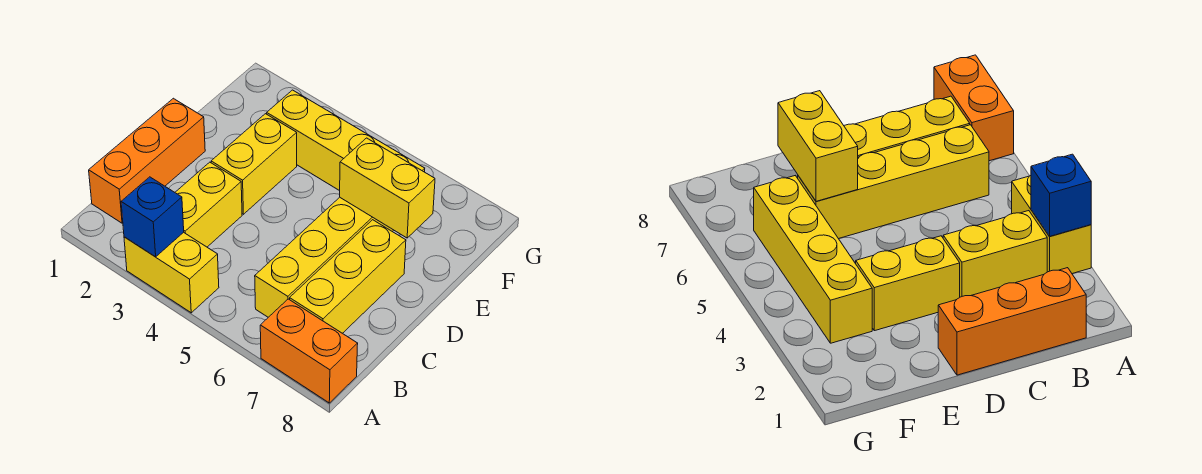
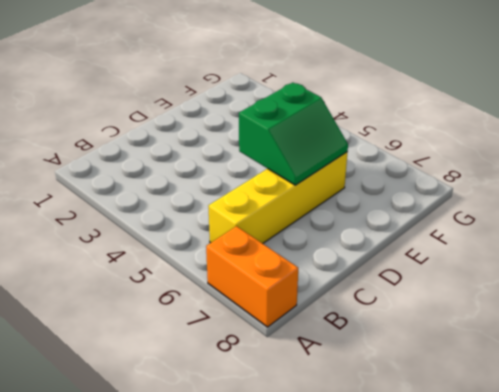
green 2x2 slope [239,83,348,185] -> yellow 1x2 brick [340,138,435,238]
none -> yellow 1x2 brick [124,232,219,313]
none -> orange 1x3 brick [89,98,205,223]

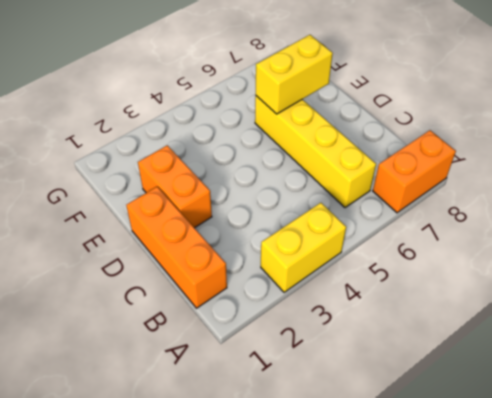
orange 1x2 brick [138,145,212,228] -> none
none -> yellow 1x2 brick [175,162,242,247]
none -> yellow 1x3 brick [290,220,406,333]

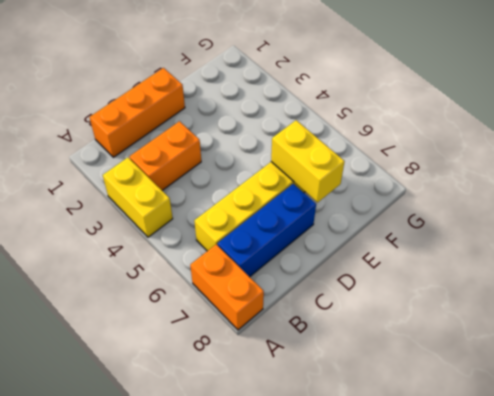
orange 1x2 brick [129,121,201,190] -> yellow 1x2 brick [175,162,242,247]
blue 1x3 brick [218,184,316,277] -> yellow 1x3 brick [290,220,406,333]
none -> yellow 1x2 brick [211,114,297,214]
none -> yellow 1x4 brick [267,90,425,191]

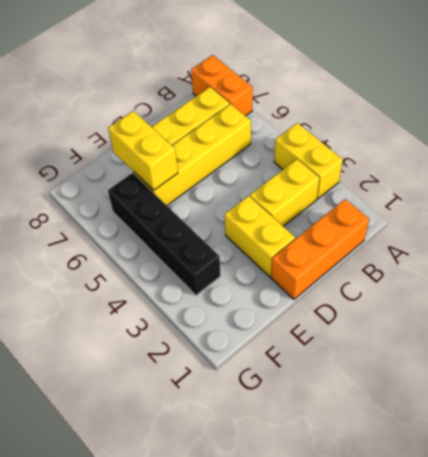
yellow 1x2 brick [225,196,295,277] -> yellow 1x2 brick turned to [211,114,297,214]
black 1x4 brick [108,173,220,295] -> yellow 1x4 brick [267,90,425,191]
none -> blue 1x1 brick [121,177,184,257]

